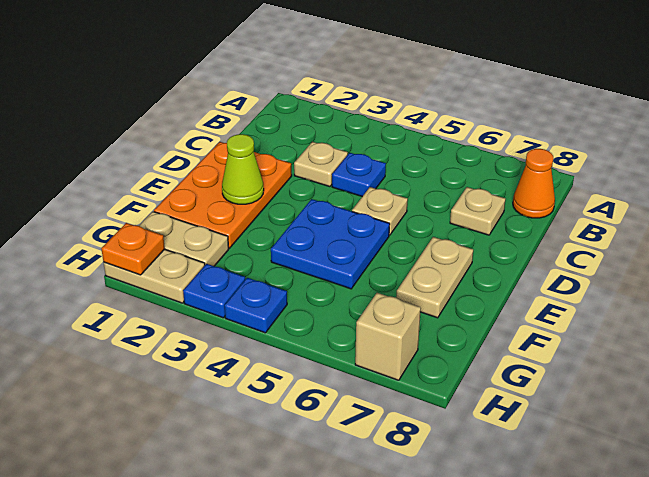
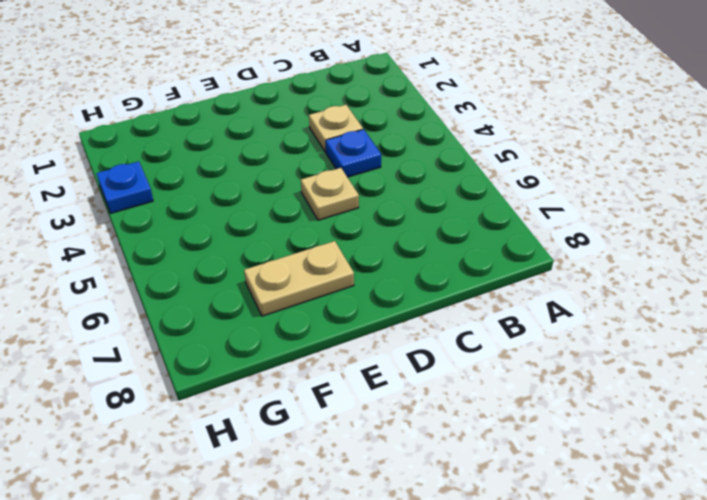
none -> orange 1x1 cone [513,149,555,218]
none -> tan 1x1 plate [450,187,505,235]
none -> orange 2x3 plate [154,142,292,248]

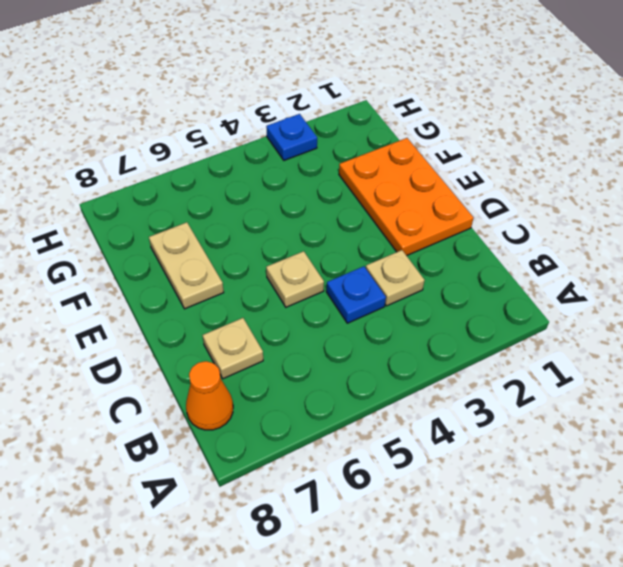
none -> blue 2x2 plate [271,199,390,289]
none -> tan 1x2 plate [139,212,229,266]
none -> tan 1x2 plate [104,249,205,303]

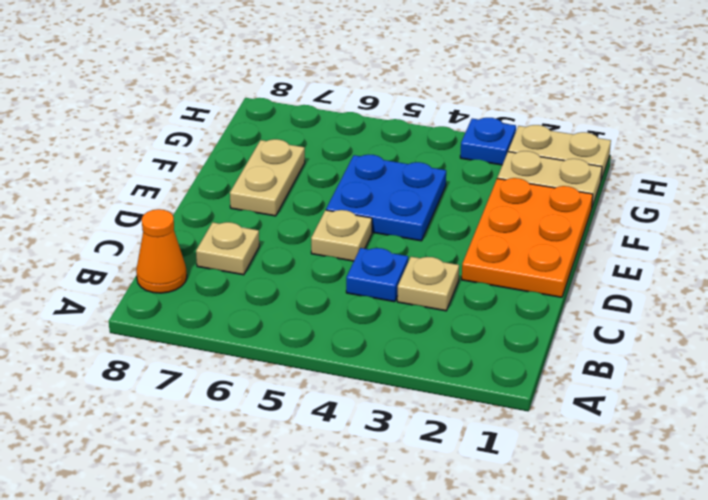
none -> blue 1x1 plate [225,278,287,333]
none -> tan 1x1 brick [355,293,421,380]
none -> lime 1x1 cone [222,134,264,204]

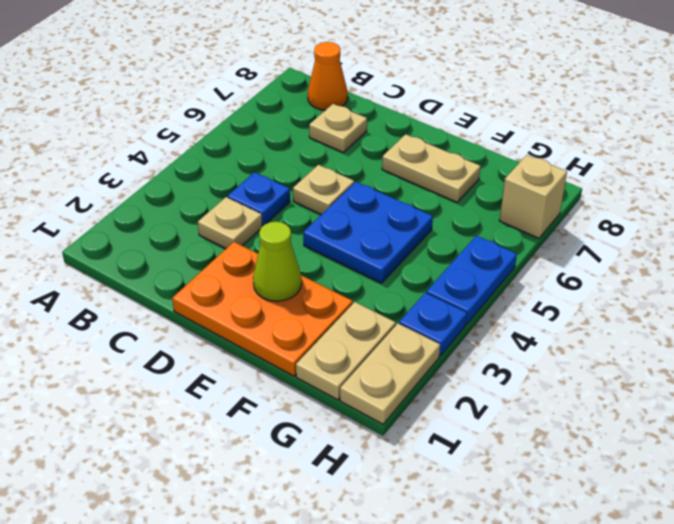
blue 1x2 plate [426,236,517,325] -> blue 1x1 plate [225,278,287,333]
none -> orange 1x1 plate [101,223,165,275]

